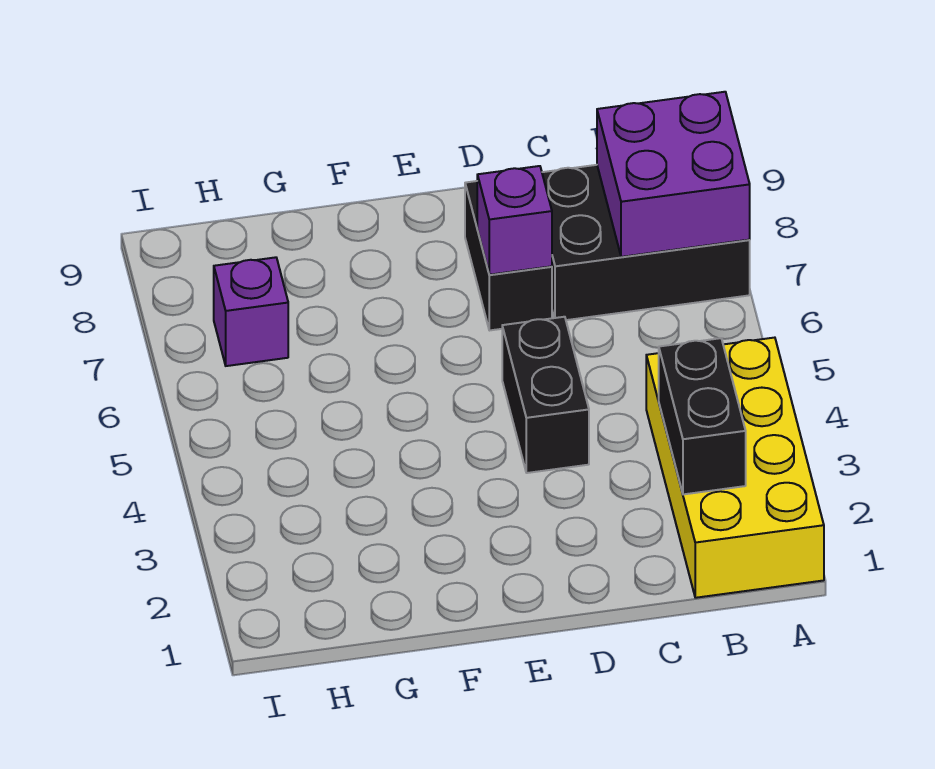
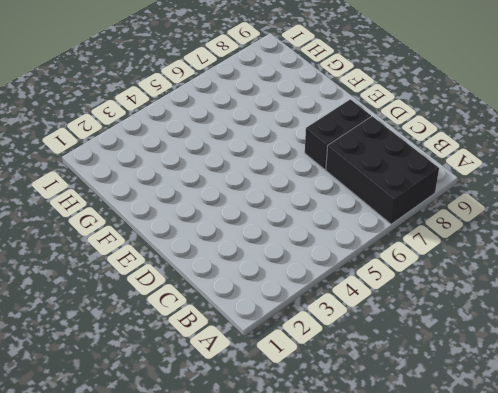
none -> yellow 2x4 brick [646,338,824,598]
none -> black 1x2 brick [502,317,589,473]

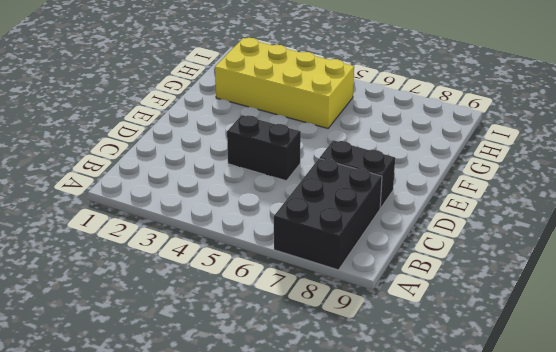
yellow 2x4 brick [215,38,354,128] -> yellow 2x4 brick moved to [646,338,824,598]
none -> purple 1x1 brick [214,257,288,366]
none -> purple 2x2 brick [597,92,750,257]

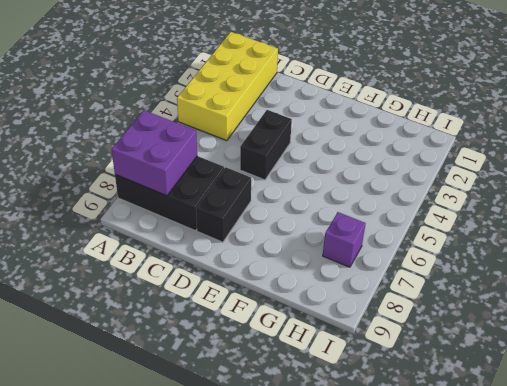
none -> black 1x2 brick [659,338,746,494]
none -> purple 1x1 brick [477,166,552,275]

